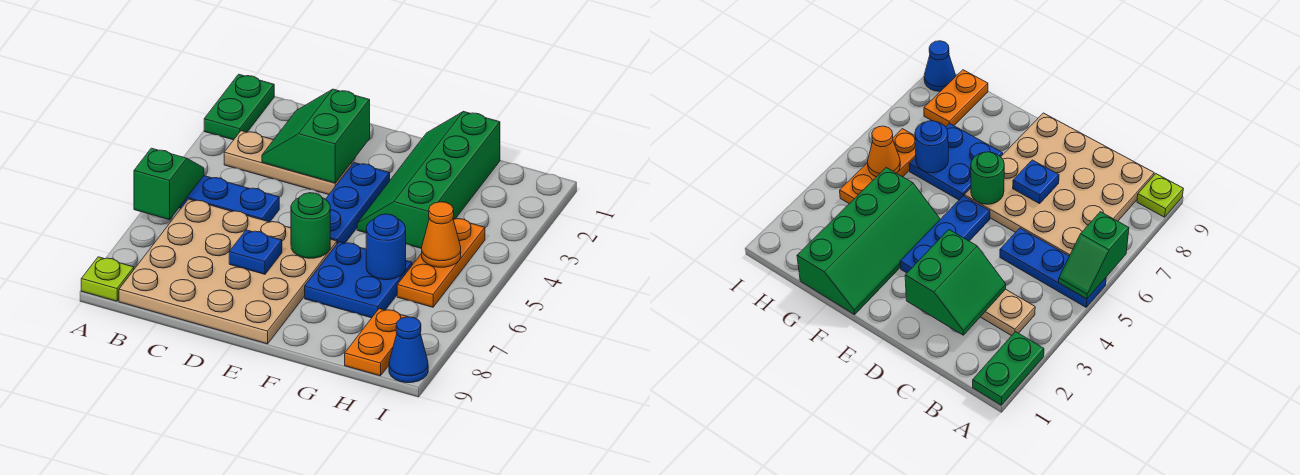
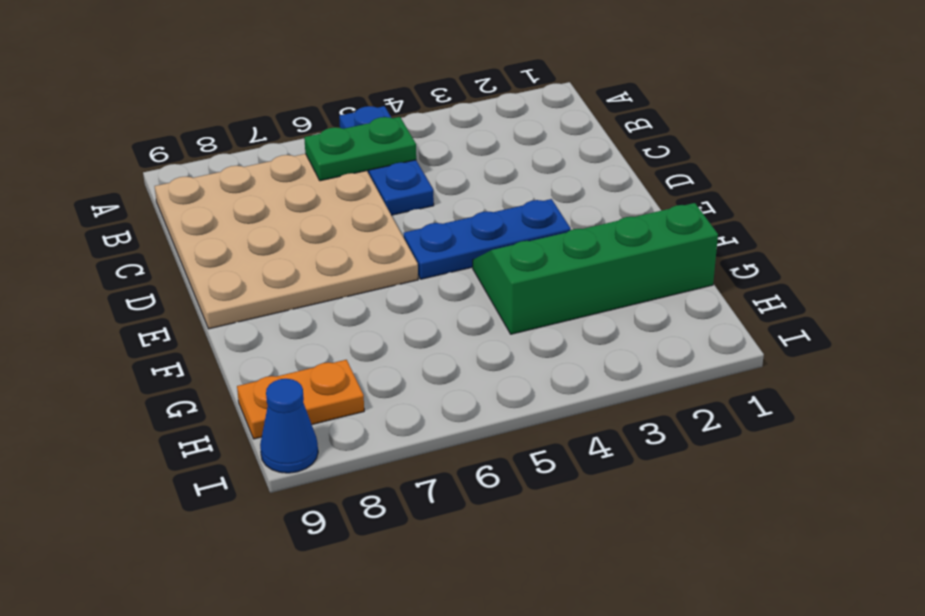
green 1x2 plate [304,117,416,181] -> green 1x2 plate moved to [204,74,274,140]
none -> lime 1x1 plate [81,257,134,301]
none -> tan 1x3 plate [224,131,352,195]
none -> blue 2x2 plate [305,242,412,318]

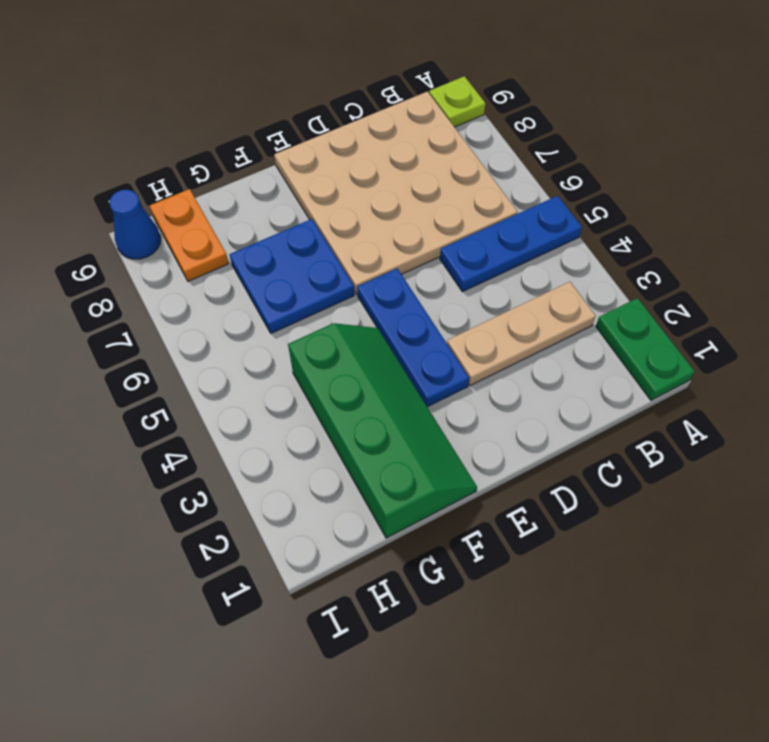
none -> orange 1x3 plate [397,218,485,307]
none -> green 1x2 slope [134,148,204,220]
none -> green 2x2 slope [262,89,370,183]

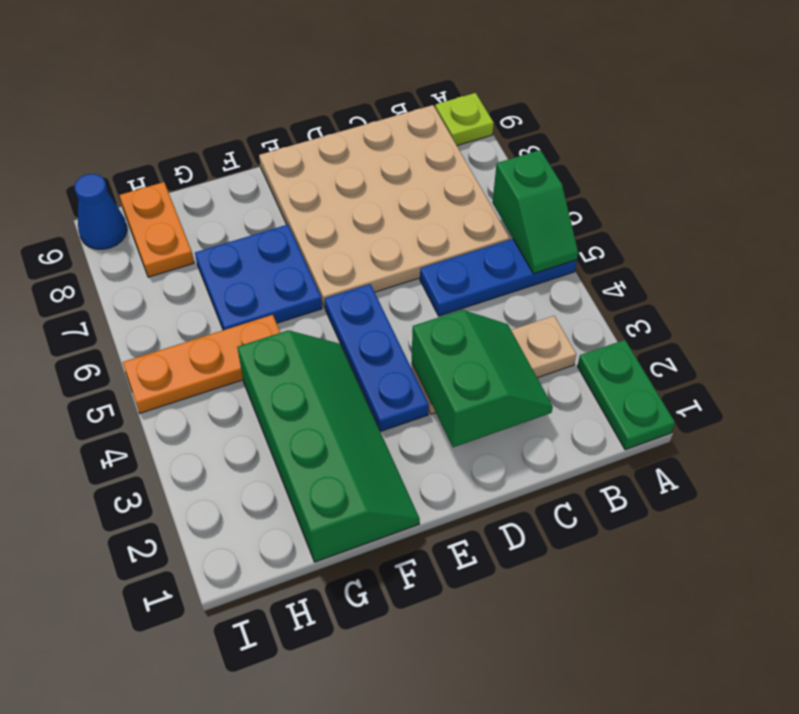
orange 1x3 plate [123,315,280,413] -> orange 1x3 plate turned to [397,218,485,307]
none -> blue 1x1 plate [229,230,282,274]
none -> green 1x1 round brick [291,193,330,258]
none -> blue 1x1 round brick [366,214,406,280]

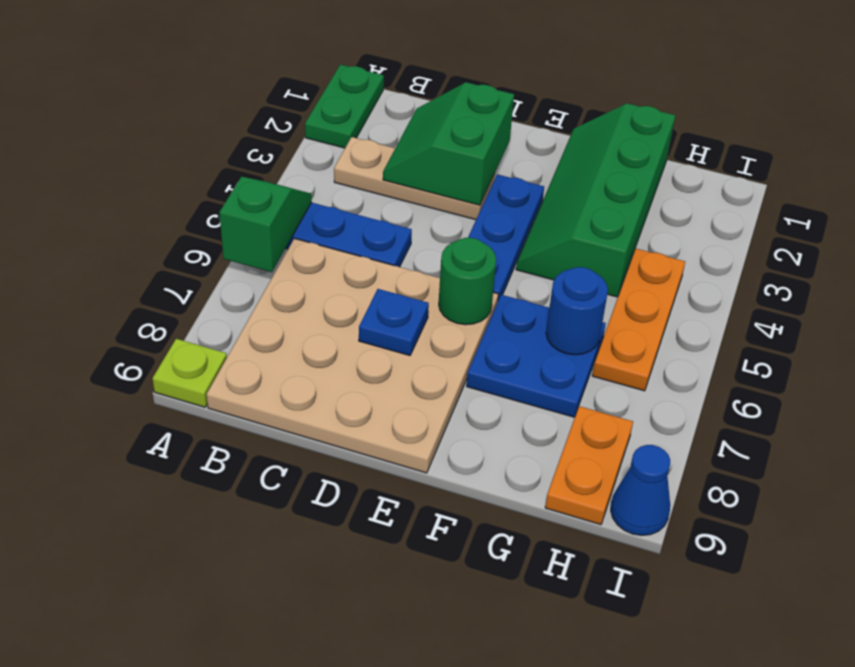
none -> orange 1x1 cone [422,202,461,267]

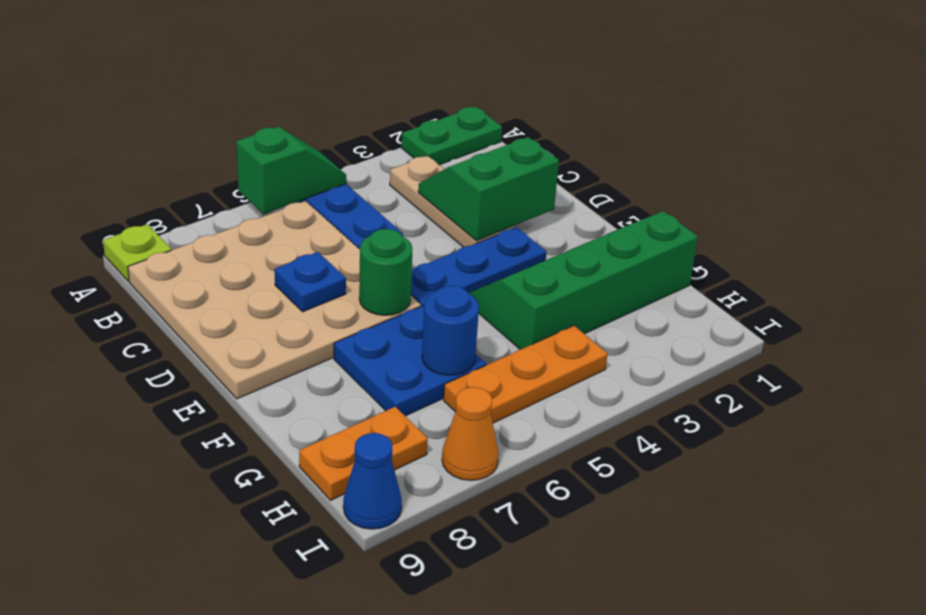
orange 1x1 cone [442,387,498,480] -> orange 1x1 cone moved to [422,202,461,267]

